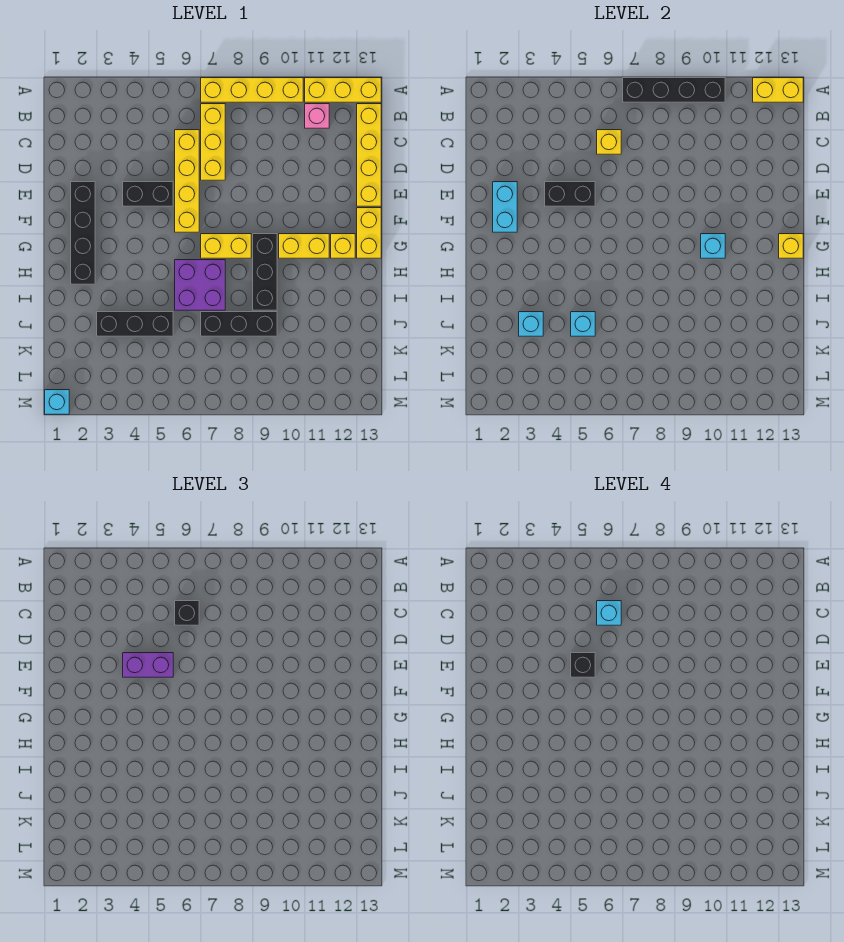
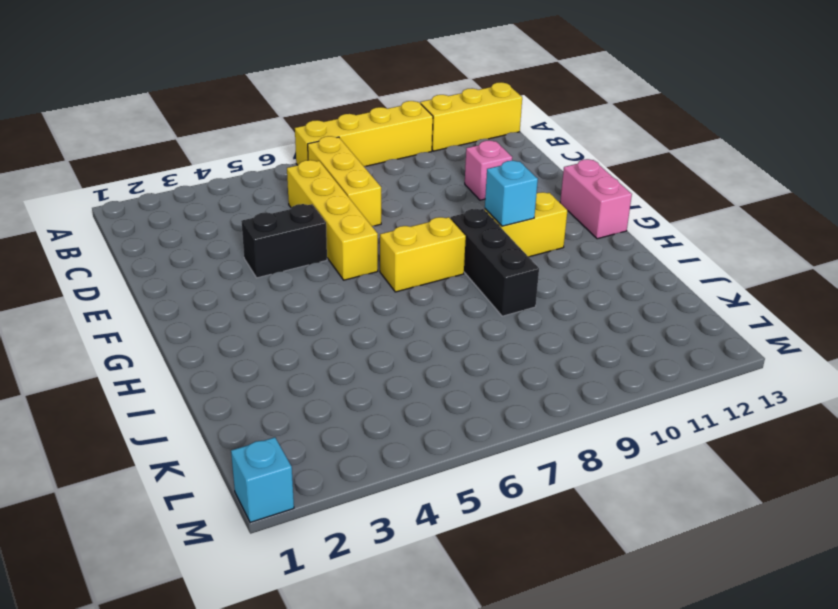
pink 1x1 brick [465,141,512,200] -> pink 1x1 brick moved to [305,104,329,128]
pink 1x2 brick [560,159,632,239] -> yellow 1x2 brick [357,208,381,258]
none -> yellow 1x4 brick [357,104,381,206]
none -> black 1x4 brick [71,182,95,284]
none -> yellow 1x1 brick [331,234,355,258]
none -> purple 2x2 brick [175,260,225,310]

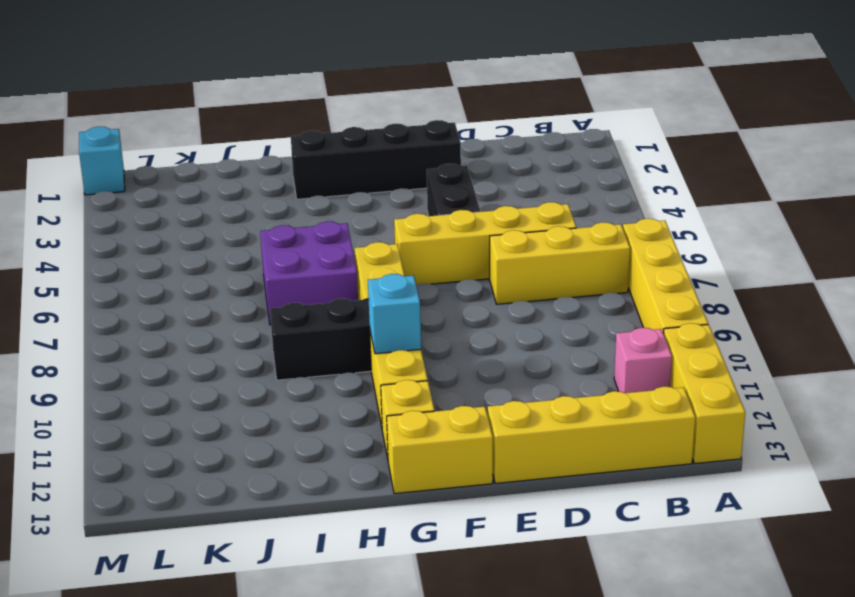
none -> black 1x3 brick [97,312,173,336]
none -> black 1x3 brick [201,312,277,336]
none -> black 1x4 brick [623,78,725,102]
none -> yellow 1x2 brick [753,78,803,102]

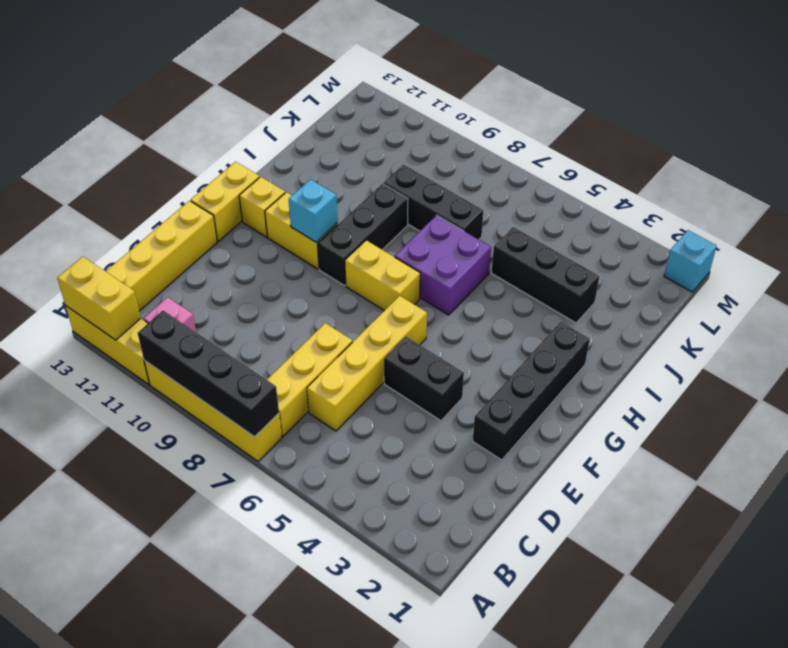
none -> yellow 1x1 brick [597,130,621,154]
none -> cyan 1x2 brick [493,182,517,232]
none -> black 1x2 brick [545,182,595,206]
none -> yellow 1x1 brick [779,234,803,258]

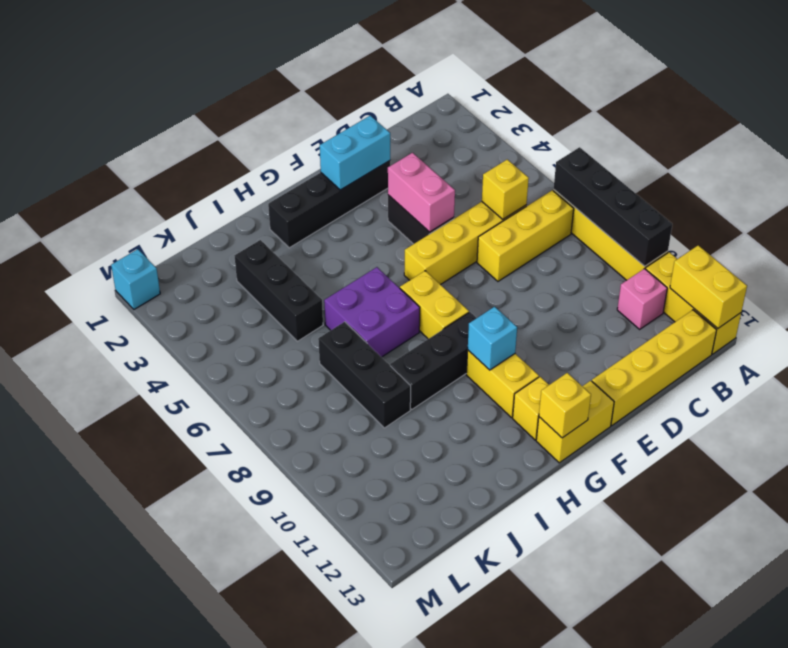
pink 1x2 brick [388,153,455,232] -> black 1x2 brick [545,182,595,206]
none -> cyan 1x1 brick [519,312,543,336]
none -> cyan 1x1 brick [571,312,595,336]
none -> black 1x1 brick [175,601,199,625]
none -> purple 1x2 brick [123,653,173,677]

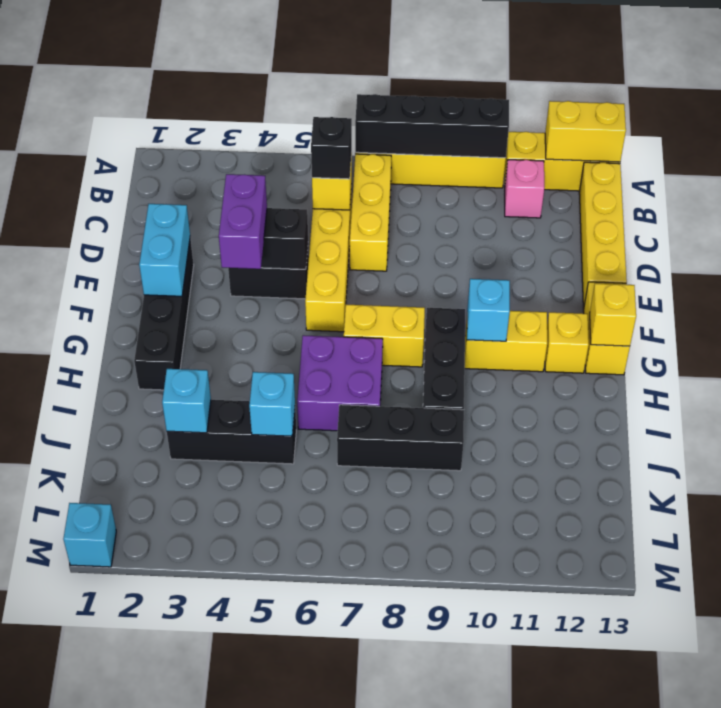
purple 1x2 brick [219,174,267,269] -> purple 1x2 brick turned to [123,653,173,677]
none -> cyan 1x1 brick [597,601,621,625]
none -> black 1x1 brick [571,653,595,677]

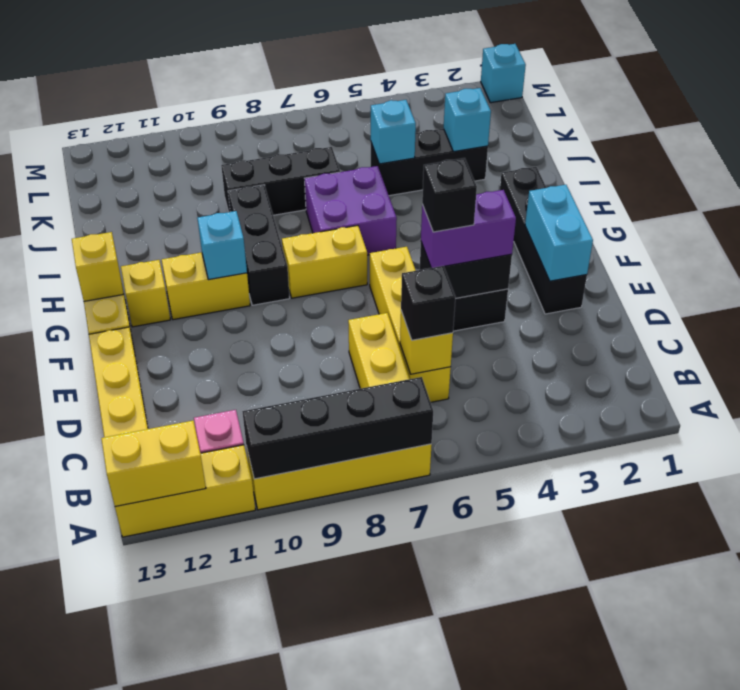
none -> cyan 1x1 brick [597,601,621,625]

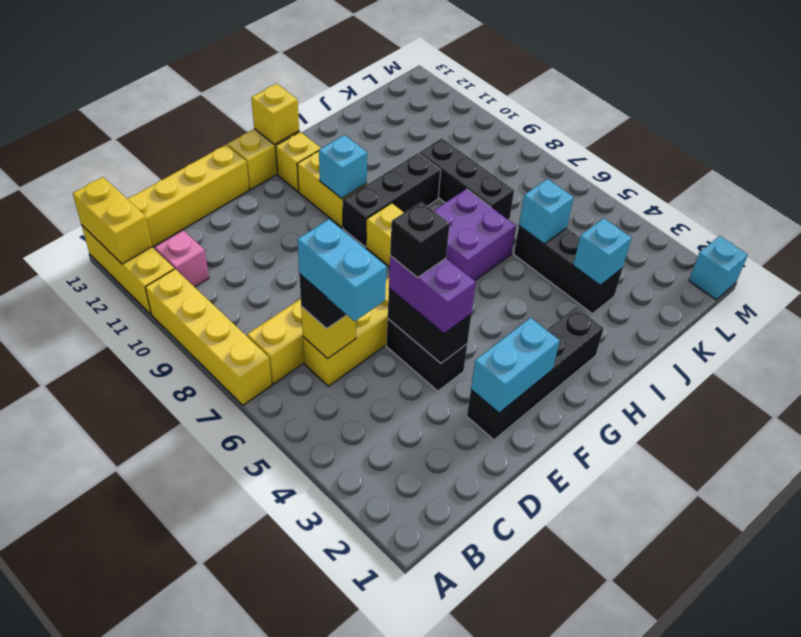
cyan 1x2 brick [297,219,386,321] -> cyan 1x1 brick [597,601,621,625]
none -> black 1x4 brick [623,78,725,102]

